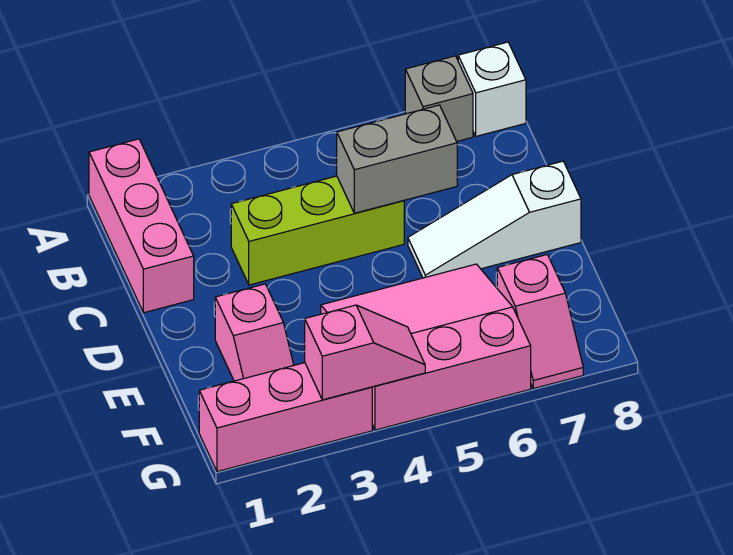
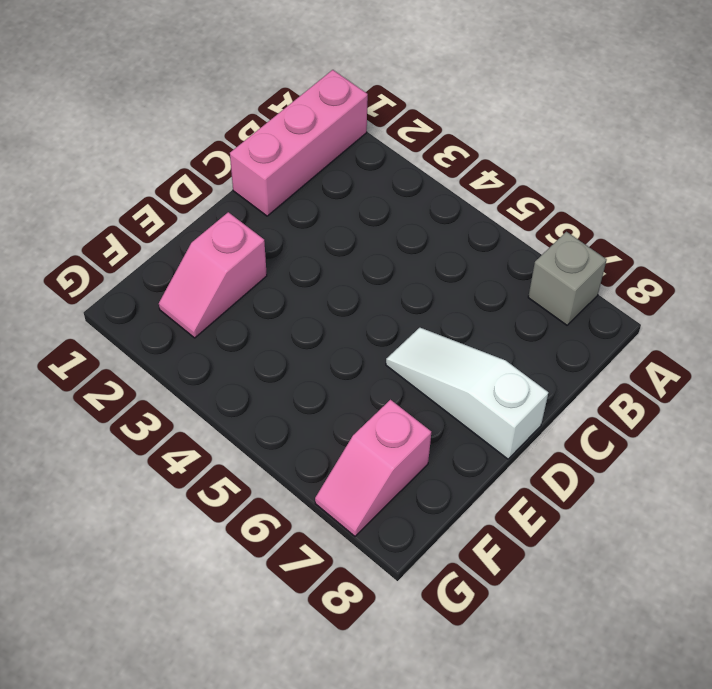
none -> white 1x1 brick [458,42,526,136]
none -> lime 1x3 brick [231,176,404,285]

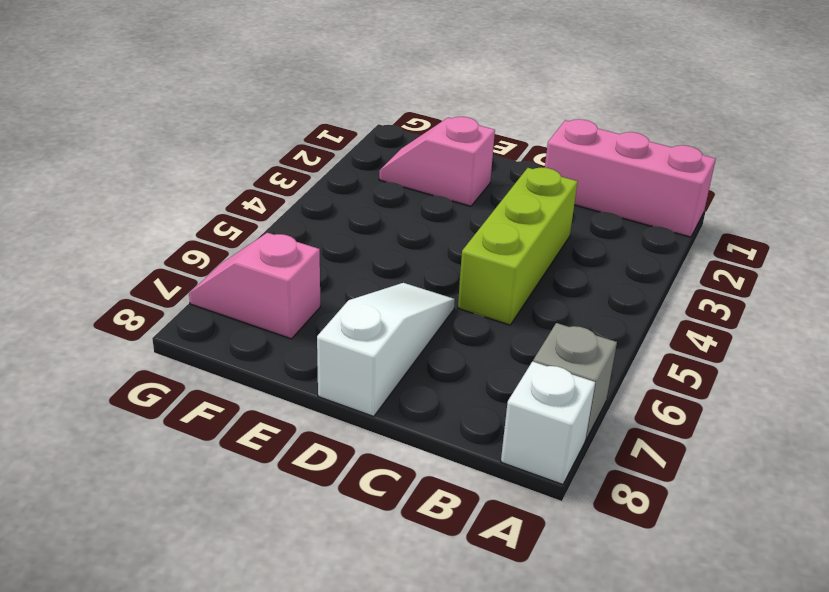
none -> pink 3x3 slope [321,264,531,430]
none -> pink 1x3 brick [199,363,372,472]

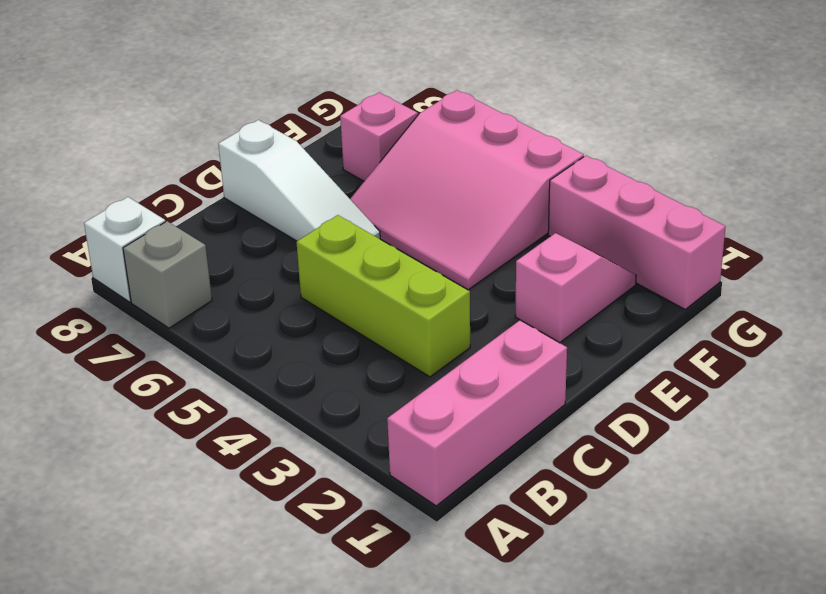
none -> grey 1x2 brick [337,105,457,213]
none -> pink 1x2 slope [305,305,425,400]

